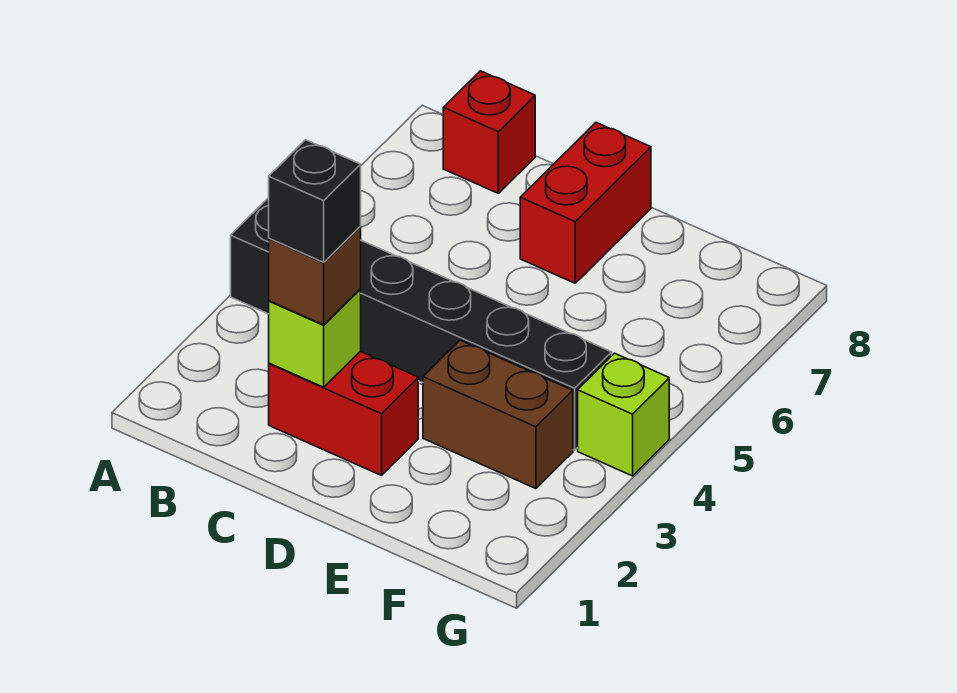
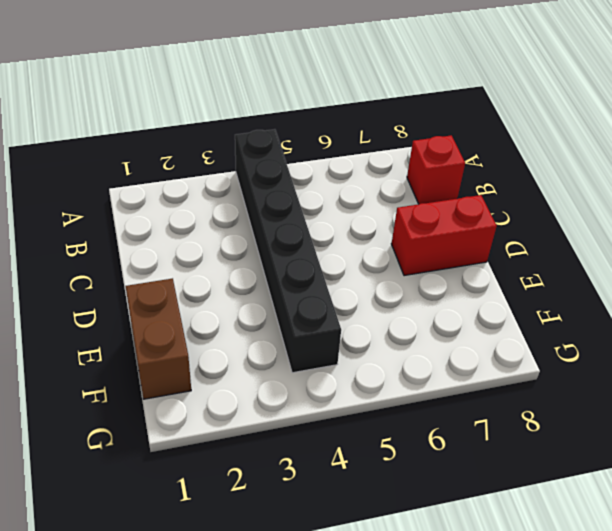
brown 1x2 brick [126,278,191,399] -> brown 1x2 brick moved to [423,340,573,489]
none -> red 1x2 brick [269,351,418,475]
none -> lime 1x1 brick [578,353,669,476]

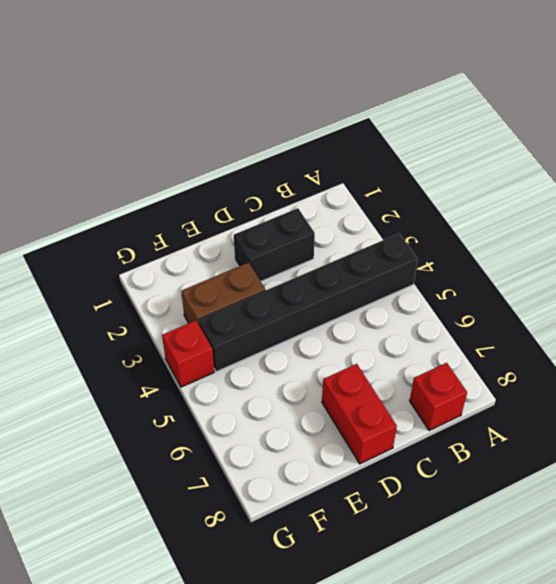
black 1x2 brick [234,208,315,281] -> red 1x2 brick [269,351,418,475]
red 1x1 brick [162,321,214,387] -> lime 1x1 brick [578,353,669,476]
none -> lime 1x1 brick [269,289,361,387]
none -> brown 1x1 brick [269,227,361,325]

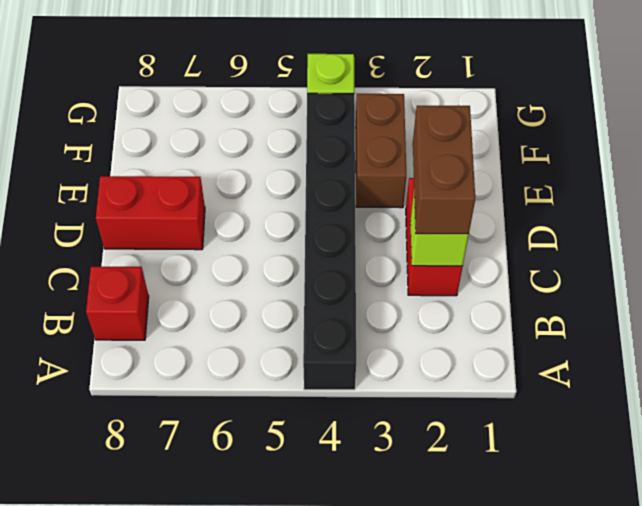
brown 1x2 brick [413,106,475,234] -> brown 1x1 brick [269,227,361,325]
none -> black 1x1 brick [269,140,361,262]

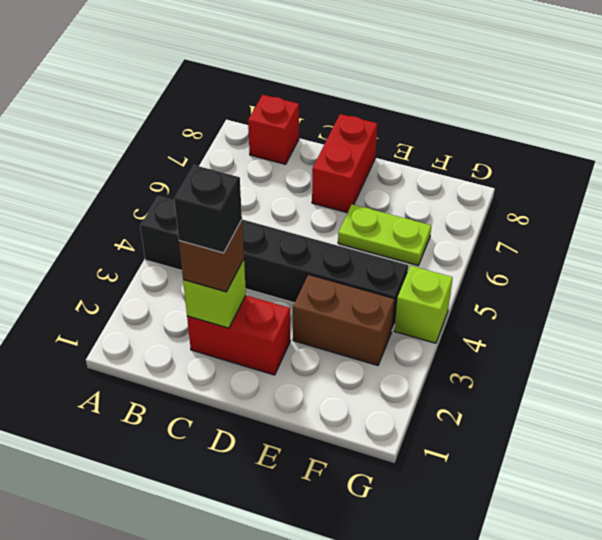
lime 1x2 plate [338,204,431,265] -> none

